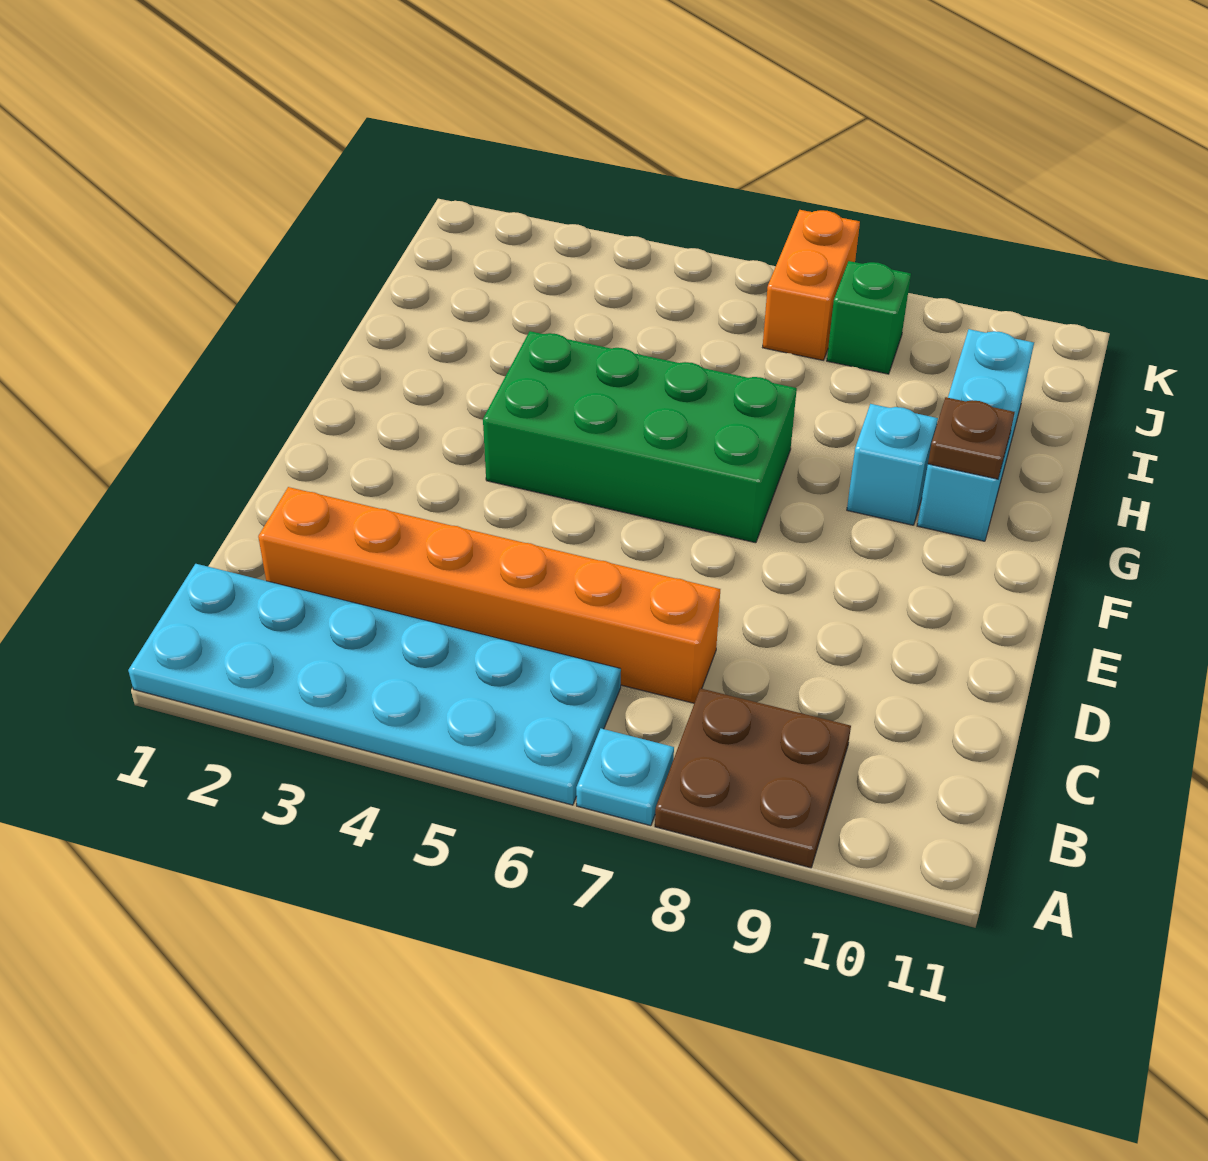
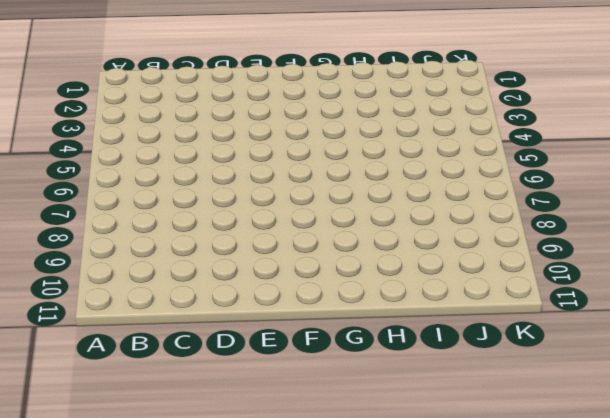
none -> cyan 2x6 plate [128,564,621,805]
none -> cyan 1x1 plate [576,729,674,826]

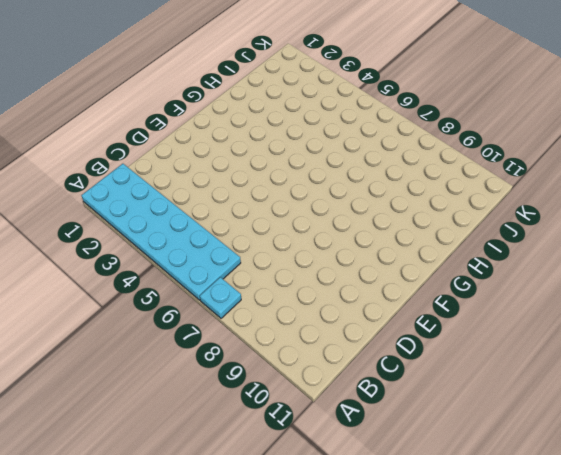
none -> brown 2x2 plate [655,688,851,868]
none -> orange 1x6 brick [258,487,720,703]

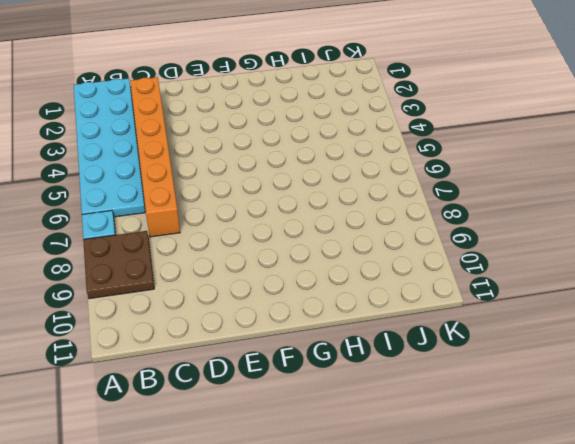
none -> green 2x4 brick [483,331,797,543]
none -> cyan 1x1 brick [847,404,938,525]

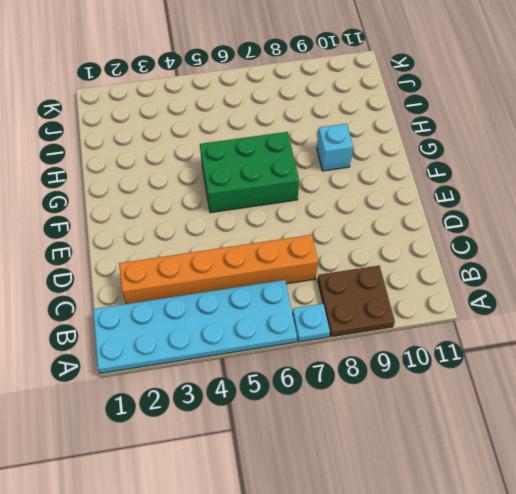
green 2x3 brick [200,132,299,213] -> green 2x4 brick [483,331,797,543]
none -> cyan 1x3 brick [917,329,1034,541]
none -> orange 1x2 brick [763,210,860,360]

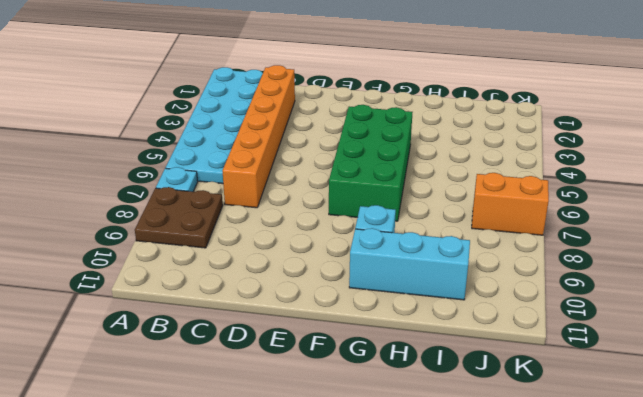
none -> green 1x1 brick [827,261,911,374]
none -> brown 1x1 plate [928,397,1015,479]

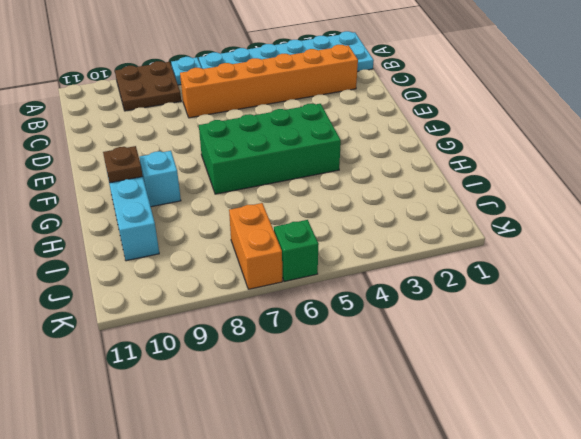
green 1x1 brick [274,220,319,282] -> green 1x1 brick moved to [827,261,911,374]

